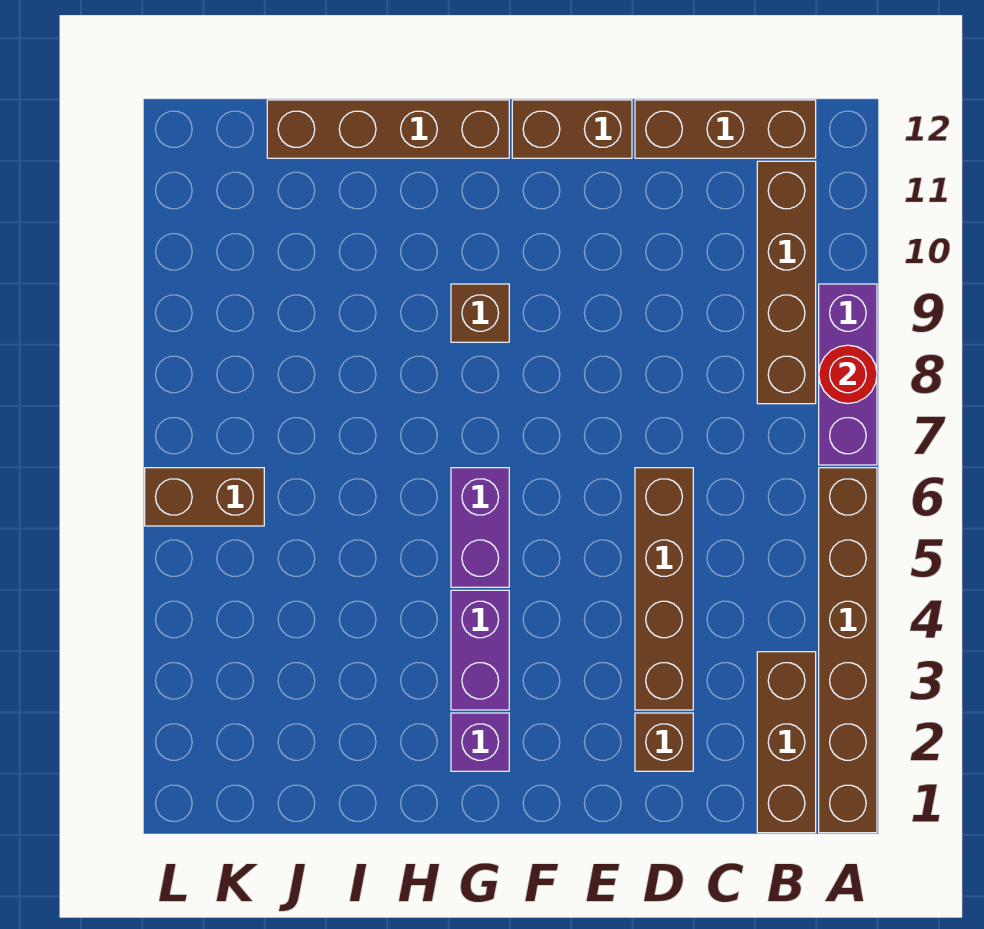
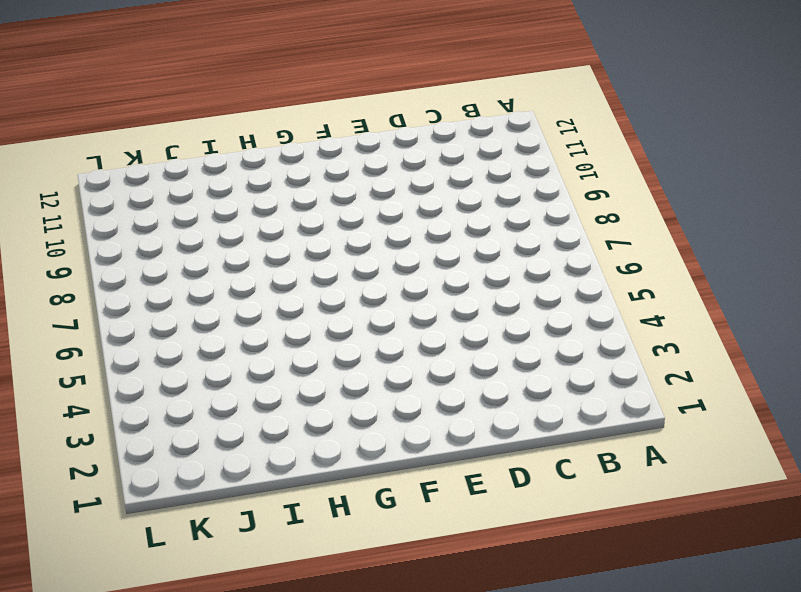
none -> brown 1x6 brick [819,468,877,833]
none -> purple 1x3 brick [819,284,877,465]
none -> brown 1x3 brick [757,652,816,833]

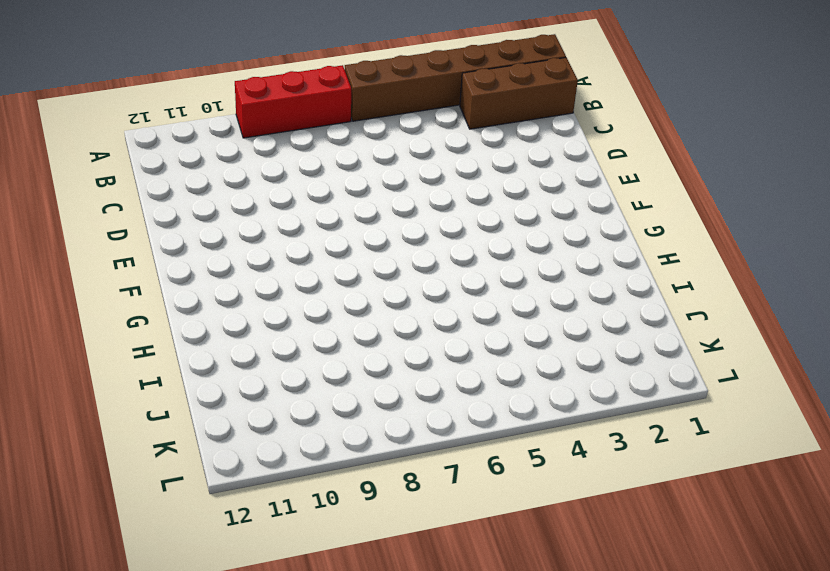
red 1x3 brick [235,65,351,138] -> purple 1x3 brick [819,284,877,465]
none -> brown 1x4 brick [757,161,816,404]
none -> brown 1x3 brick [635,100,816,158]
none -> brown 1x1 brick [635,713,693,771]

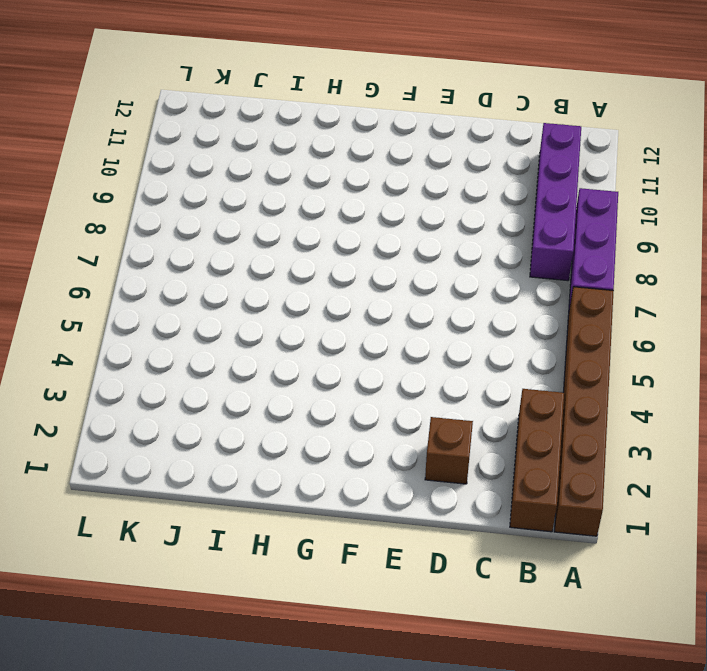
purple 1x4 brick [530,123,581,281] -> brown 1x4 brick [757,161,816,404]
none -> brown 1x3 brick [635,100,816,158]
none -> brown 1x4 brick [635,468,693,710]
none -> brown 1x2 brick [512,100,632,158]

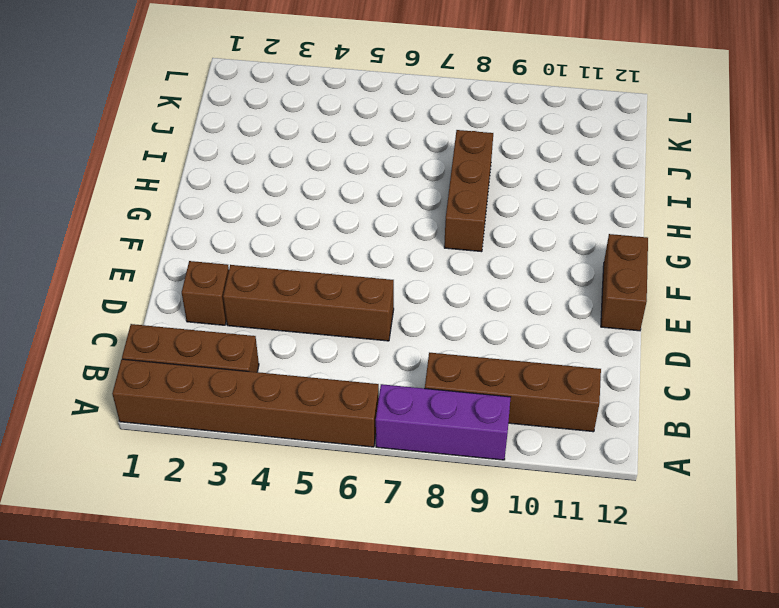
brown 1x3 brick [444,130,493,252] -> brown 1x3 brick moved to [635,100,816,158]
none -> purple 1x1 brick [451,713,509,771]
none -> purple 1x2 brick [451,590,509,710]
none -> purple 1x2 brick [451,468,509,587]

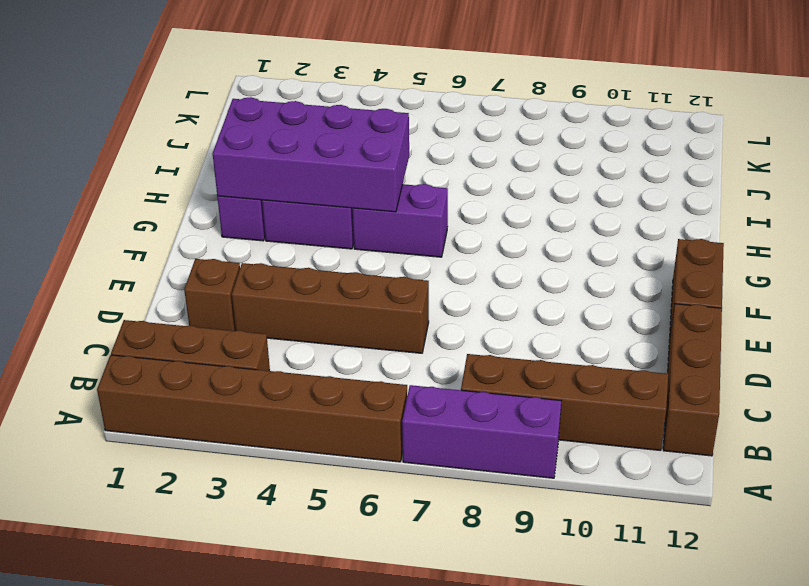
purple 2x4 brick [213,97,409,212] -> none
none -> brown 1x1 brick [451,284,509,342]
none -> brown 1x4 brick [267,100,509,158]
none -> brown 1x2 brick [145,468,264,526]

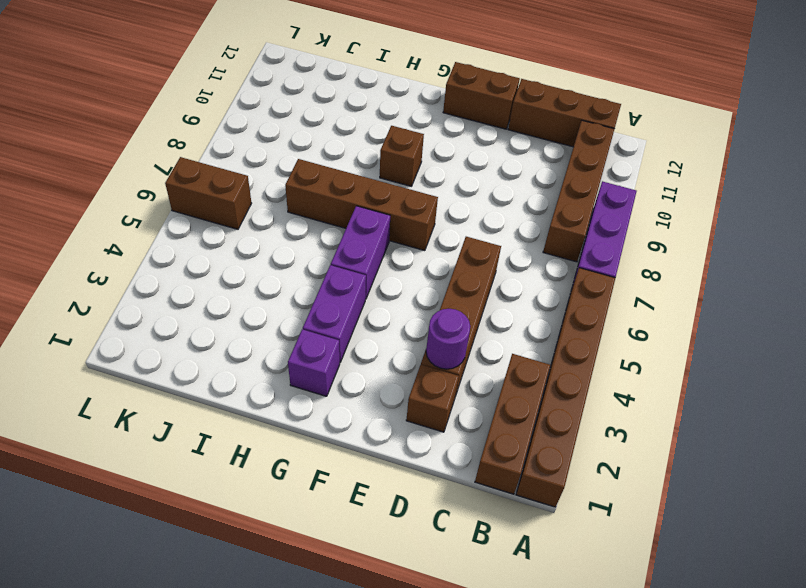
purple 1x1 round brick [426,309,470,369] -> none
brown 1x4 brick [285,159,438,251] -> brown 1x4 brick moved to [267,100,509,158]
none -> red 1x1 round brick [819,345,877,404]

